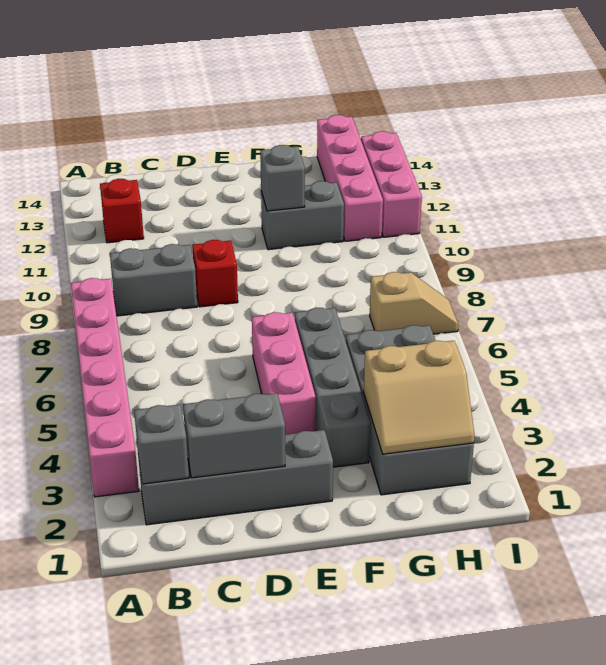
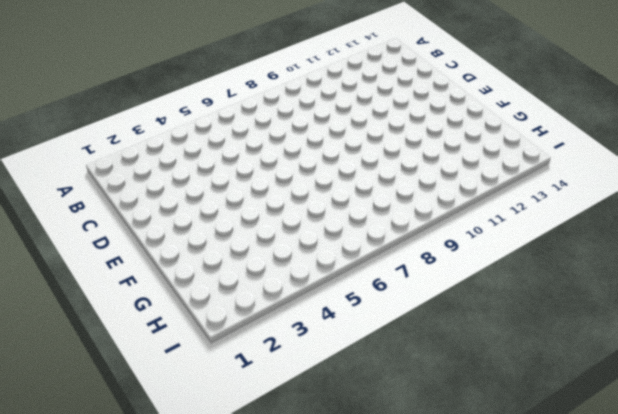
none -> pink 1x6 brick [71,278,139,497]
none -> grey 1x4 brick [138,430,333,525]
none -> grey 1x2 brick [110,244,197,316]

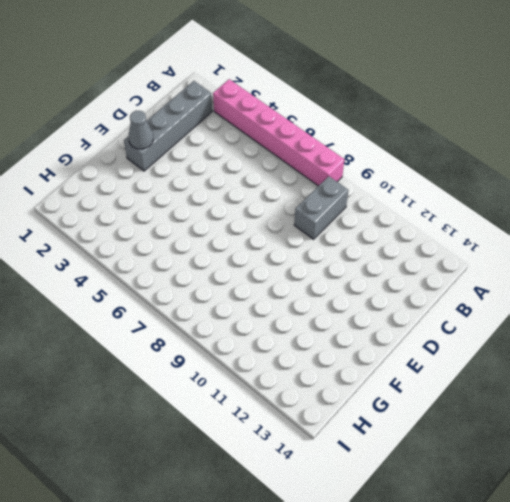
grey 1x1 cone [129,111,153,149] -> none
none -> red 1x1 brick [100,179,144,243]
none -> red 1x1 brick [192,240,238,307]
none -> pink 1x3 brick [252,312,316,435]

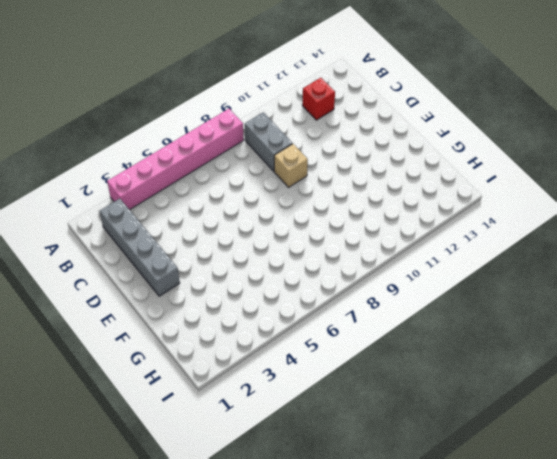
tan 1x1 brick [274,144,308,187] -> red 1x1 brick [192,240,238,307]
none -> pink 1x3 brick [252,312,316,435]
none -> grey 1x4 brick [295,308,371,467]
none -> grey 1x2 brick [261,181,344,250]

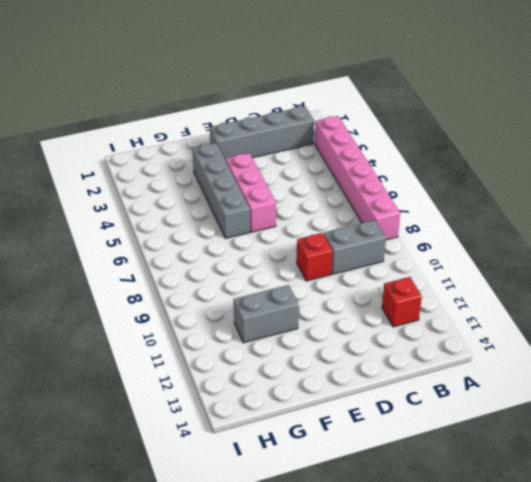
none -> grey 2x4 brick [346,325,474,495]
none -> tan 1x2 slope [370,272,459,334]
none -> pink 1x4 brick [317,115,383,241]

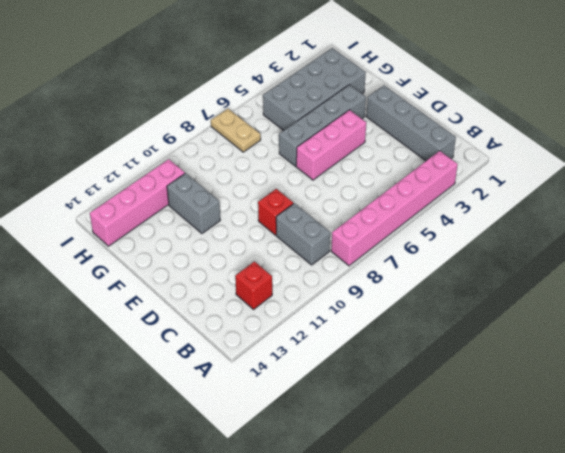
tan 1x2 plate [211,109,261,152] -> tan 1x2 slope [370,272,459,334]
none -> pink 1x3 brick [361,131,422,237]
none -> grey 1x1 brick [134,404,189,484]
none -> grey 1x2 brick [183,393,285,478]

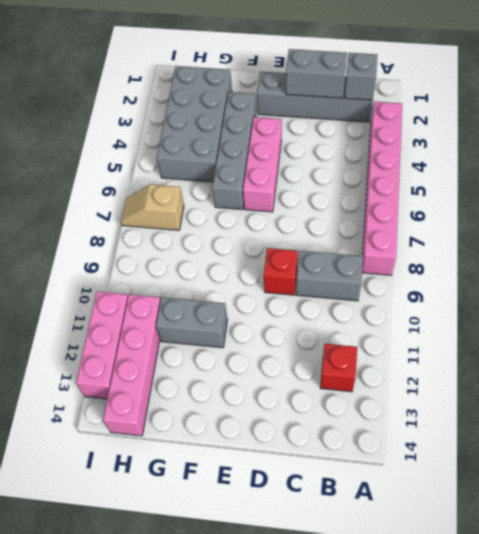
none -> grey 1x1 brick [260,145,305,211]
none -> tan 2x2 slope [364,341,475,454]

